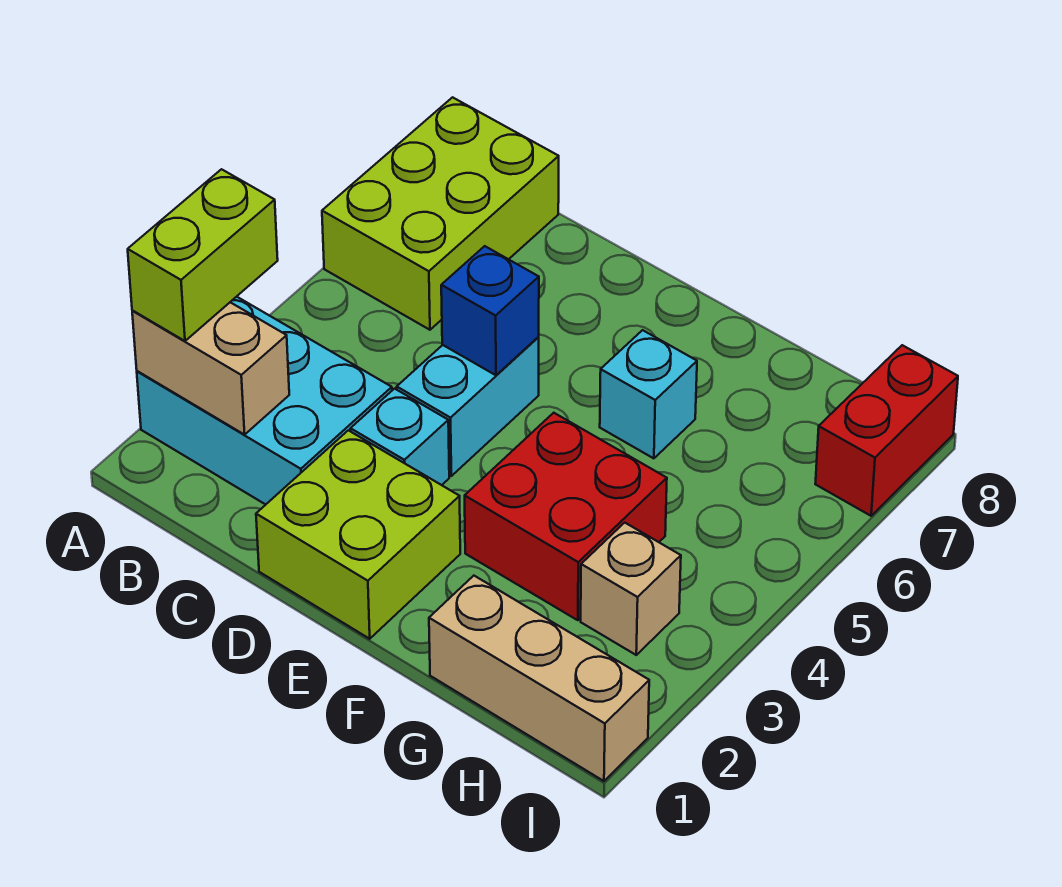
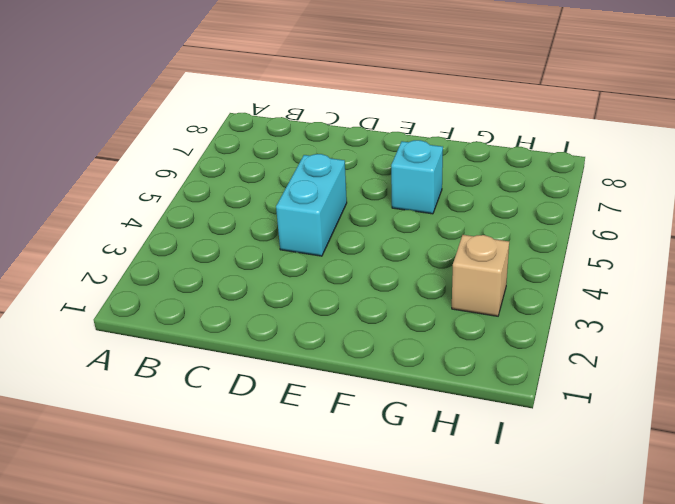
none -> cyan 2x3 brick [137,297,392,505]
none -> lime 2x3 brick [322,97,559,330]
none -> lime 2x2 brick [256,430,460,639]

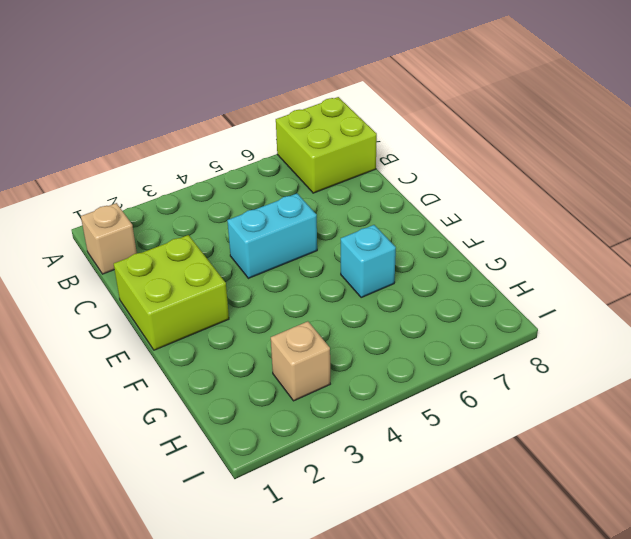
lime 2x2 brick [276,97,377,193] -> lime 2x3 brick [322,97,559,330]
tan 1x1 brick [81,203,137,274] -> none
none -> cyan 2x3 brick [137,297,392,505]
none -> cyan 1x1 brick [350,389,449,485]
none -> red 2x2 brick [465,413,667,620]

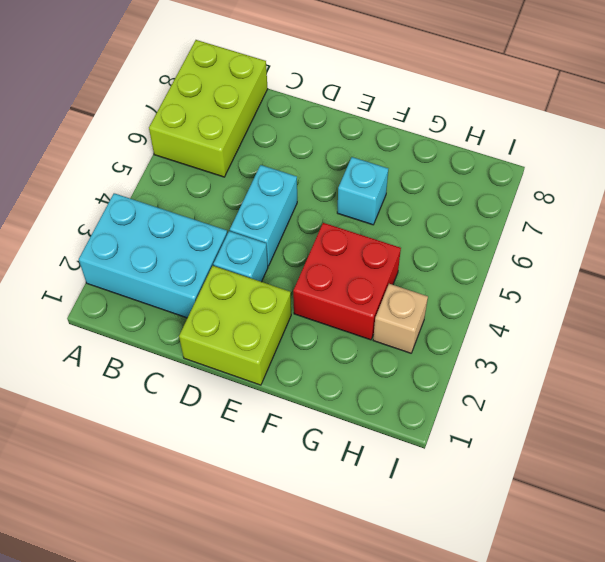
none -> tan 1x3 brick [429,576,649,781]
none -> red 1x2 brick [815,345,958,516]
none -> tan 1x2 brick [132,302,289,435]

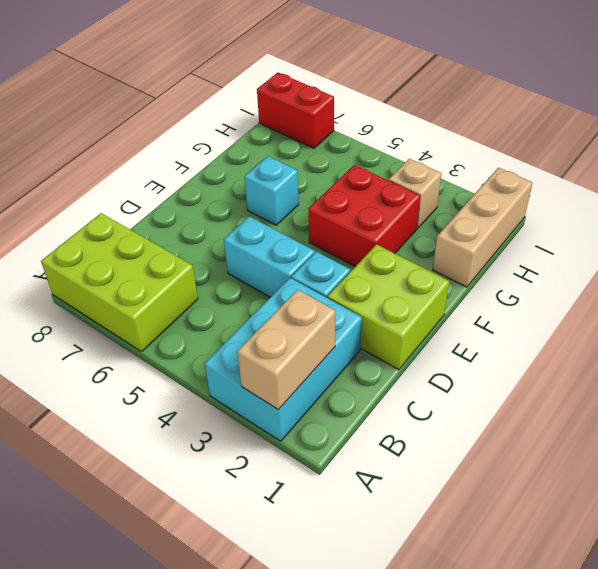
none -> blue 1x1 brick [441,246,539,375]
none -> lime 1x2 brick [128,169,278,341]

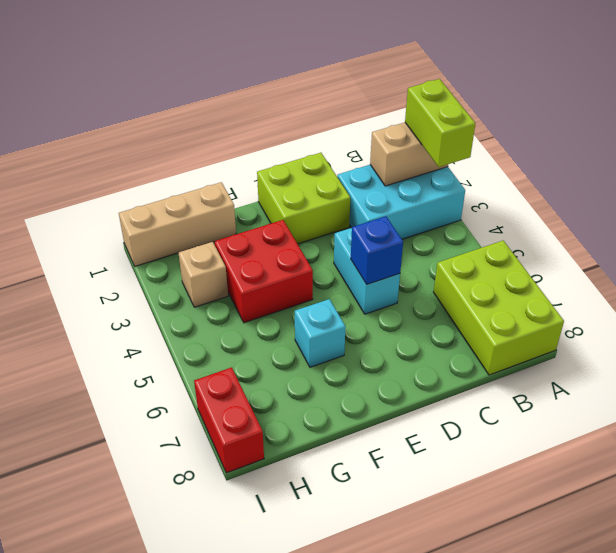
none -> cyan 1x1 brick [350,389,449,485]

